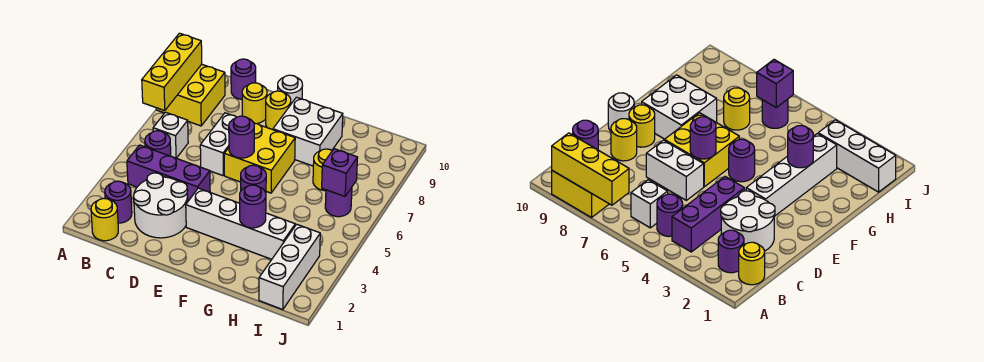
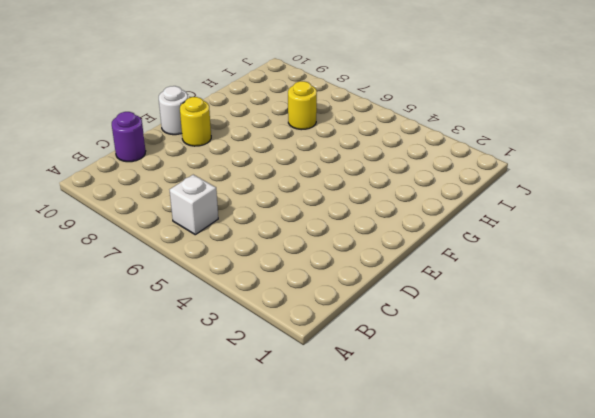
none -> yellow 2x2 brick [156,64,225,126]
none -> yellow 1x1 round brick [91,199,118,241]
none -> purple 1x1 round brick [105,181,132,223]

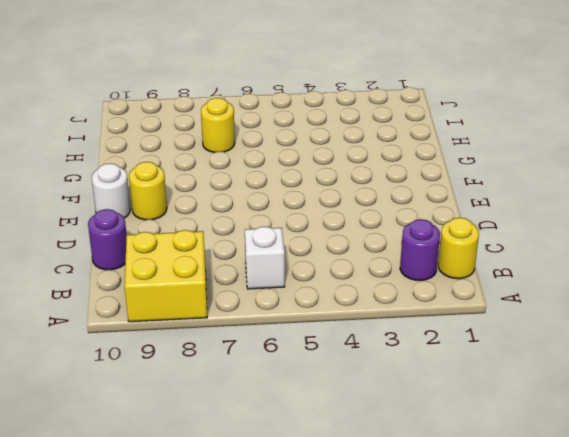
none -> purple 1x3 brick [127,145,210,201]
none -> purple 1x1 round brick [145,131,171,156]
none -> white 2x2 round brick [133,173,188,238]

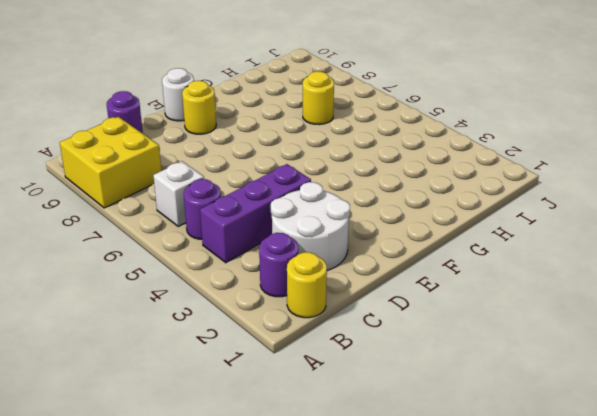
none -> white 1x2 brick [200,113,237,176]
none -> yellow 1x1 round brick [242,83,267,124]
none -> white 1x4 brick [186,188,295,259]

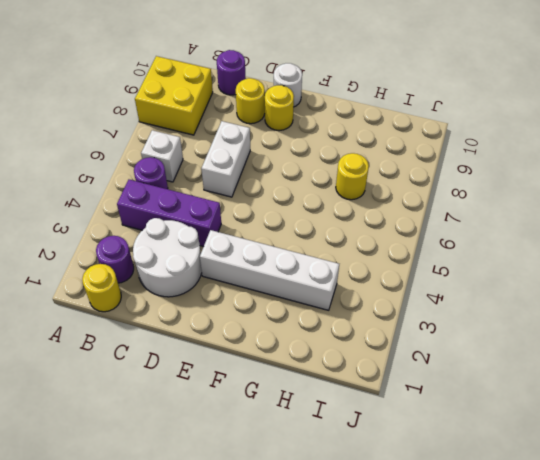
none -> yellow 2x2 brick [224,123,295,193]
none -> purple 1x1 round brick [241,165,266,193]
none -> white 2x2 brick [273,97,343,166]

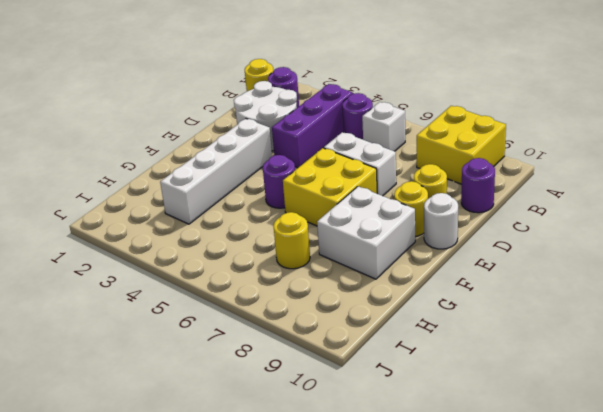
none -> white 1x3 brick [259,224,320,310]
none -> purple 1x1 round brick [325,188,352,217]
none -> yellow 1x3 brick [142,33,202,111]

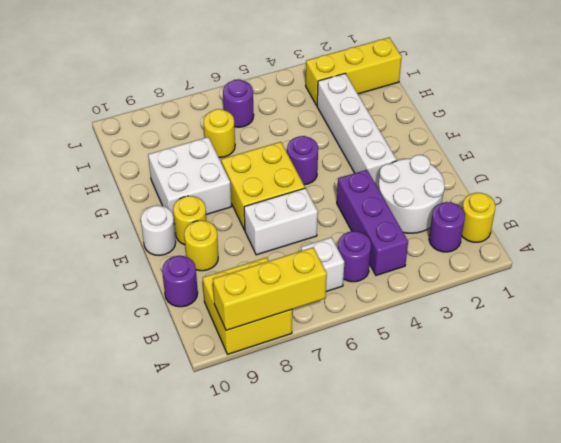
yellow 1x3 brick [306,38,402,105] -> white 1x3 brick [259,224,320,310]
none -> purple 1x1 round brick [229,116,254,158]
none -> purple 1x1 round brick [240,185,266,228]
none -> purple 1x1 brick [322,149,358,196]

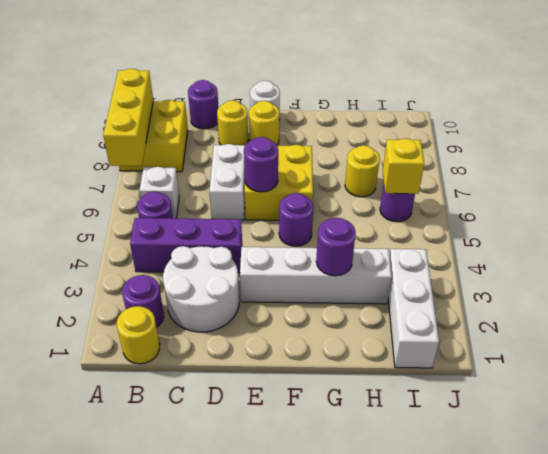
yellow 1x1 brick [383,138,424,194] -> purple 1x1 brick [322,149,358,196]
none -> white 2x2 brick [273,97,343,166]

